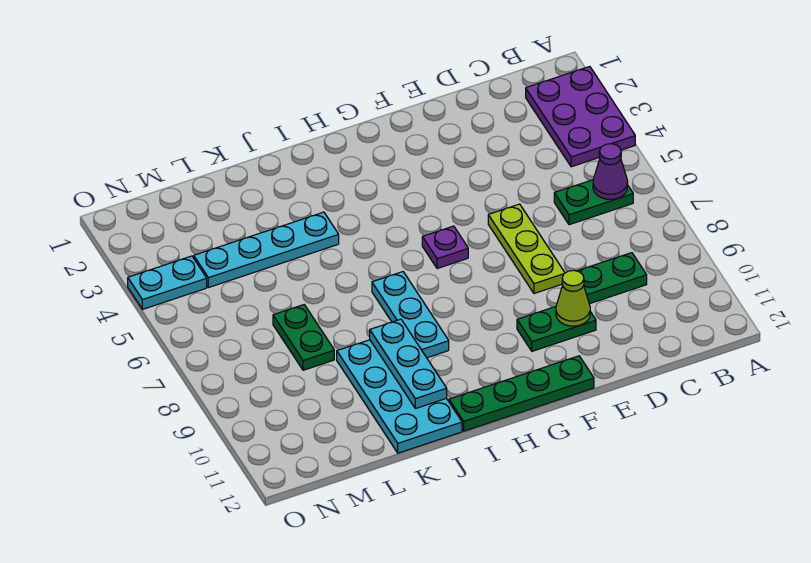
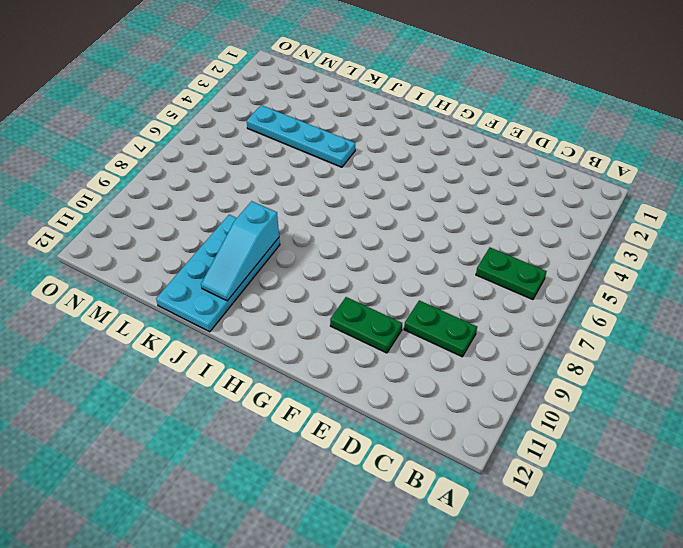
cyan 1x3 slope [201,201,279,301] -> cyan 1x3 plate [370,319,447,409]
none -> purple 2x3 plate [526,66,635,167]
none -> lime 1x3 plate [488,204,565,293]
none -> green 1x4 plate [449,356,594,431]

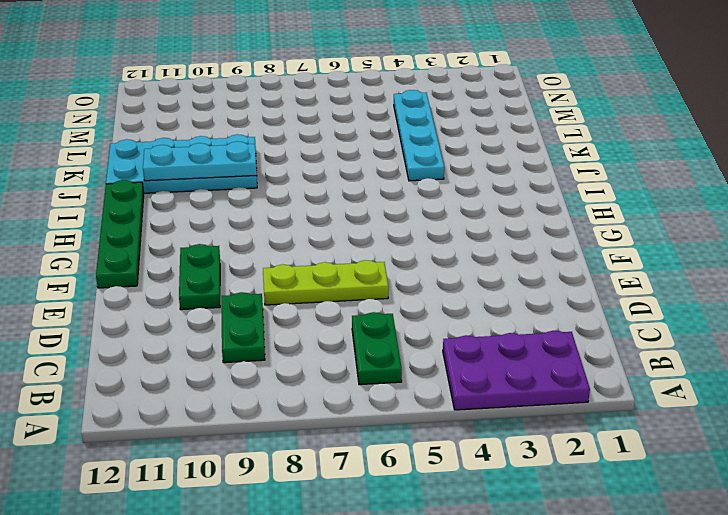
none -> purple 1x1 plate [422,226,468,269]
none -> cyan 1x3 plate [372,272,449,358]
none -> green 1x2 plate [273,305,334,370]

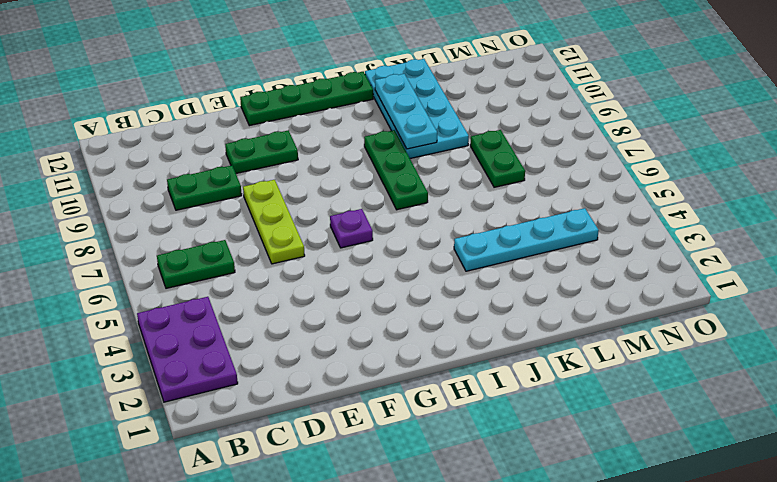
green 1x3 plate [364,130,428,210] -> cyan 1x3 plate [372,272,449,358]
none -> cyan 1x2 plate [128,256,207,309]
none -> purple 1x1 cone [593,144,628,199]
none -> lime 1x1 cone [556,270,590,326]

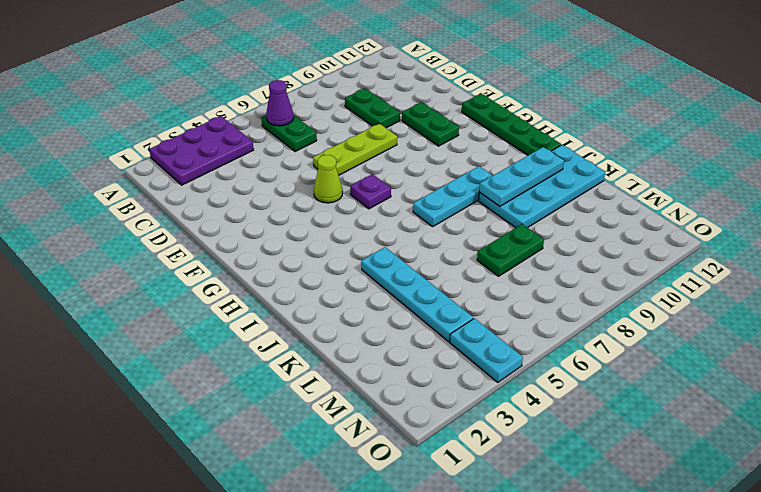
lime 1x1 cone [314,155,343,203] -> lime 1x1 cone moved to [556,270,590,326]

